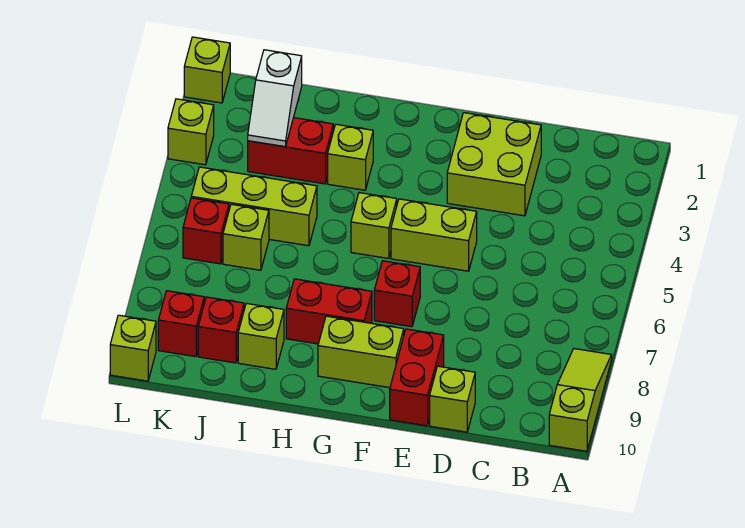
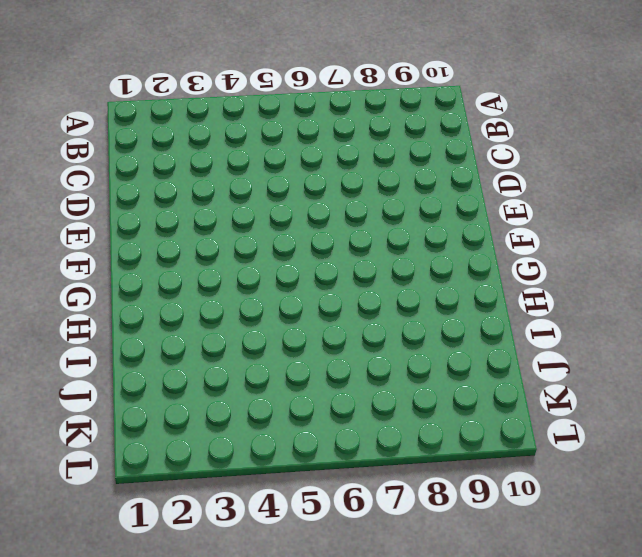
none -> lime 1x3 slope [549,349,612,451]
none -> lime 2x2 brick [447,113,541,216]
none -> lime 1x1 brick [430,366,475,432]

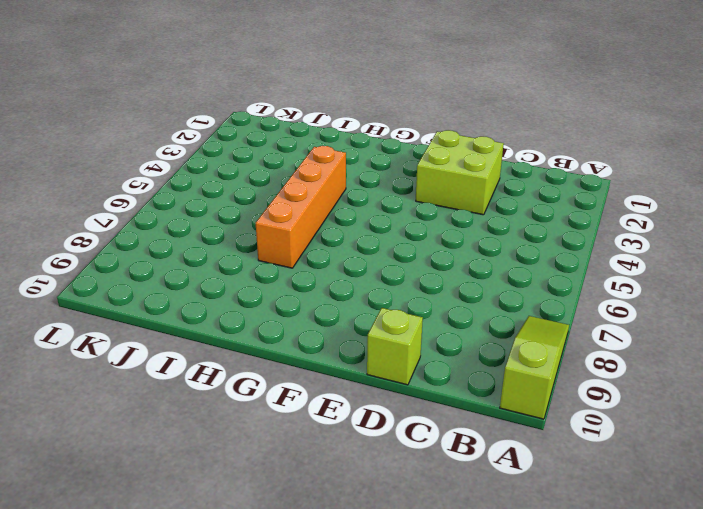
orange 1x4 brick [256,146,346,268] -> none
none -> lime 1x2 brick [391,199,477,271]
none -> red 1x2 brick [390,329,444,426]
none -> red 1x1 brick [374,261,420,327]

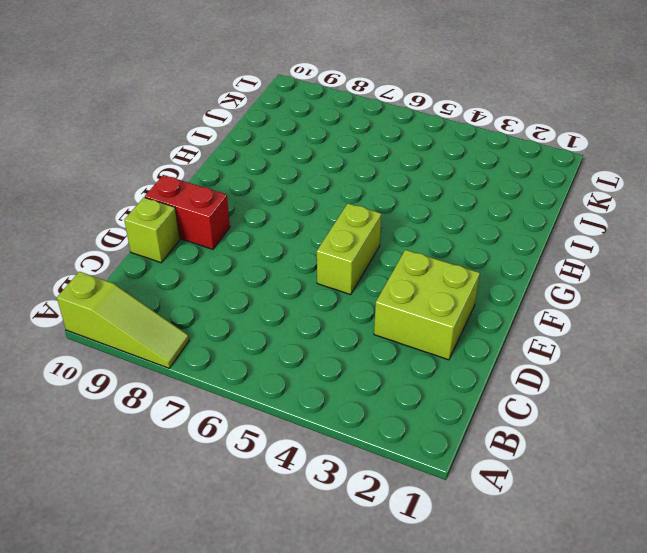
none -> red 1x1 brick [374,261,420,327]
none -> lime 1x2 brick [318,316,404,388]
none -> lime 1x1 brick [351,193,397,259]

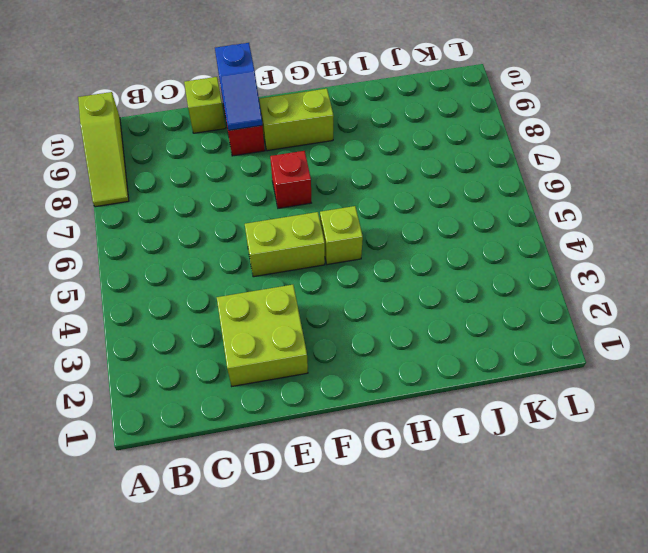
blue 1x2 slope [215,43,262,130] -> none
none -> red 1x2 brick [286,279,372,344]
none -> lime 1x1 brick [328,124,373,190]
none -> red 1x2 brick [248,118,333,184]

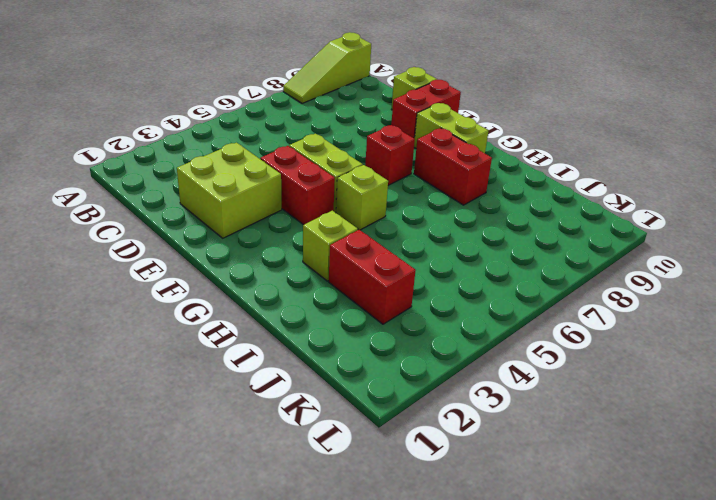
red 1x2 brick [260,146,335,225] -> none
none -> lime 1x3 brick [191,167,317,246]
none -> lime 1x1 brick [238,303,284,369]
none -> lime 1x1 brick [223,204,269,270]

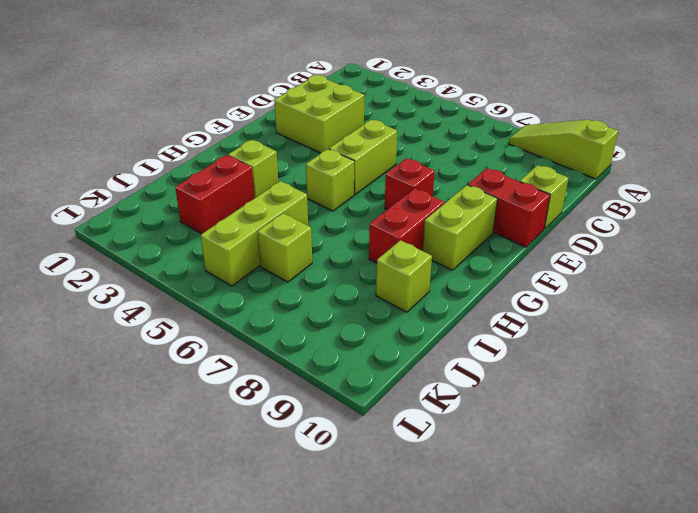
none -> red 1x1 brick [198,297,244,363]
none -> red 1x1 brick [183,198,229,264]
none -> red 1x1 brick [158,291,204,357]

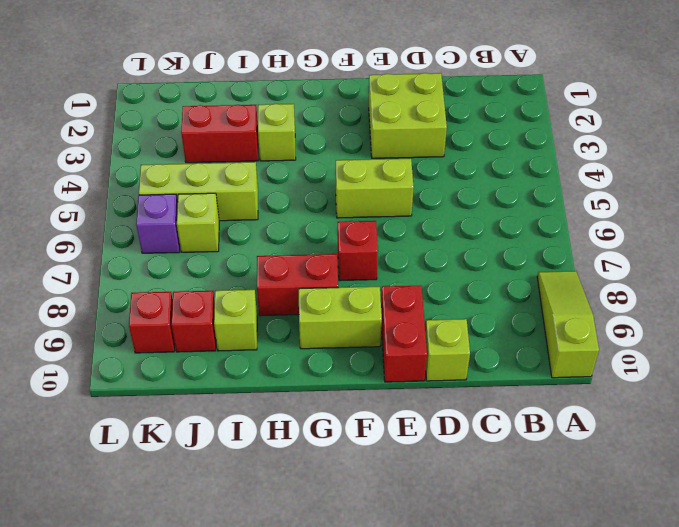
purple 1x1 brick [136,194,180,253] -> red 1x1 brick [183,198,229,264]
none -> lime 1x1 brick [351,193,397,259]
none -> lime 1x1 brick [184,37,230,103]
none -> lime 1x1 brick [168,99,214,165]

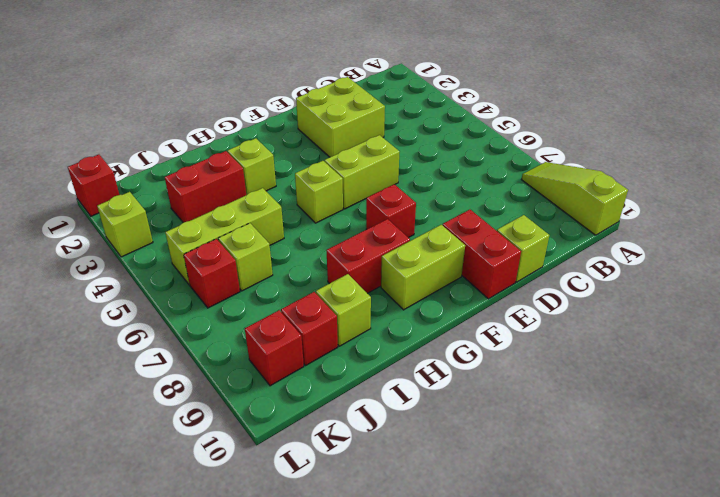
red 1x1 brick [68,155,119,216] -> lime 1x1 brick [184,37,230,103]
none -> lime 1x1 brick [110,315,156,381]
none -> white 1x2 slope [248,50,302,147]

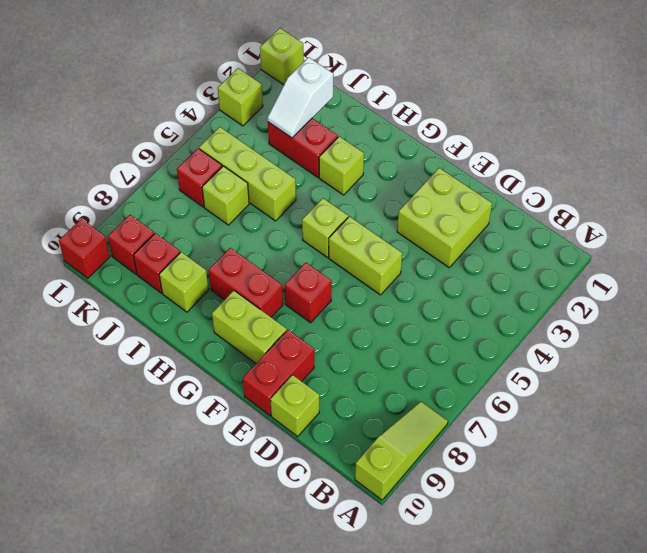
red 1x1 brick [59,219,110,278] -> lime 1x1 brick [110,315,156,381]

